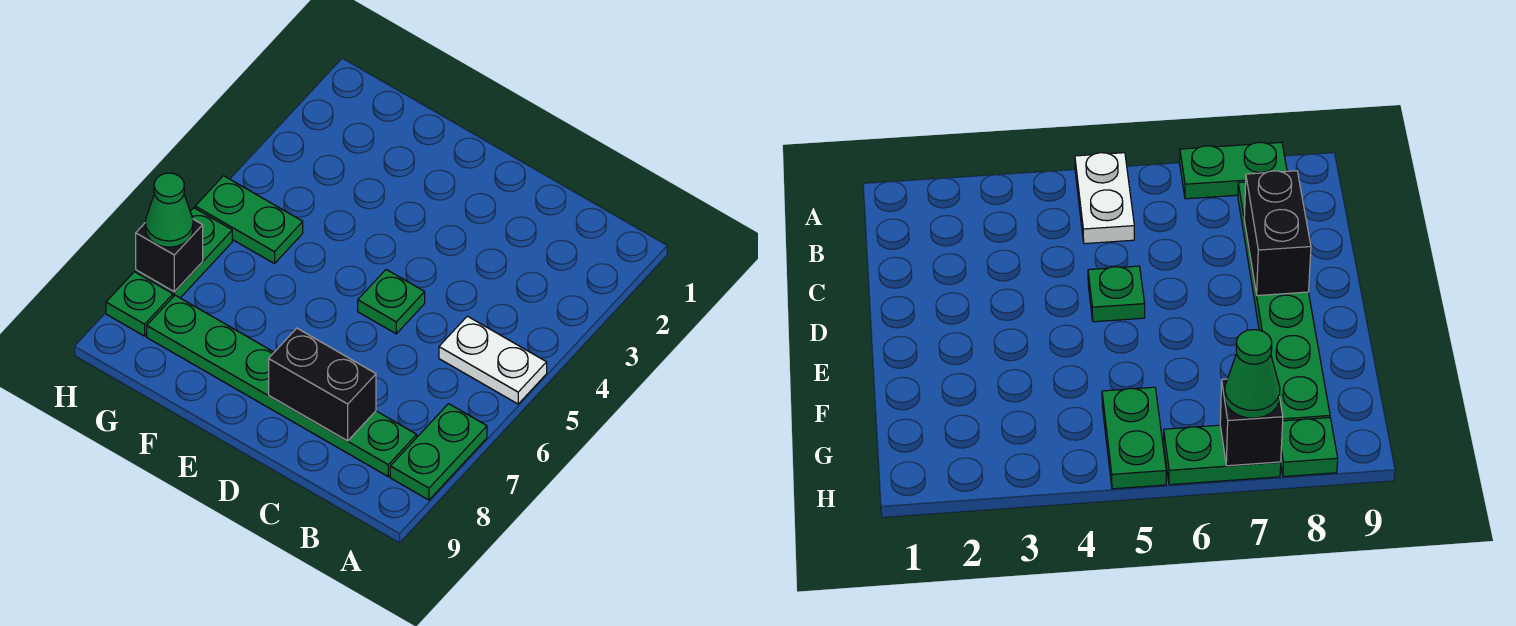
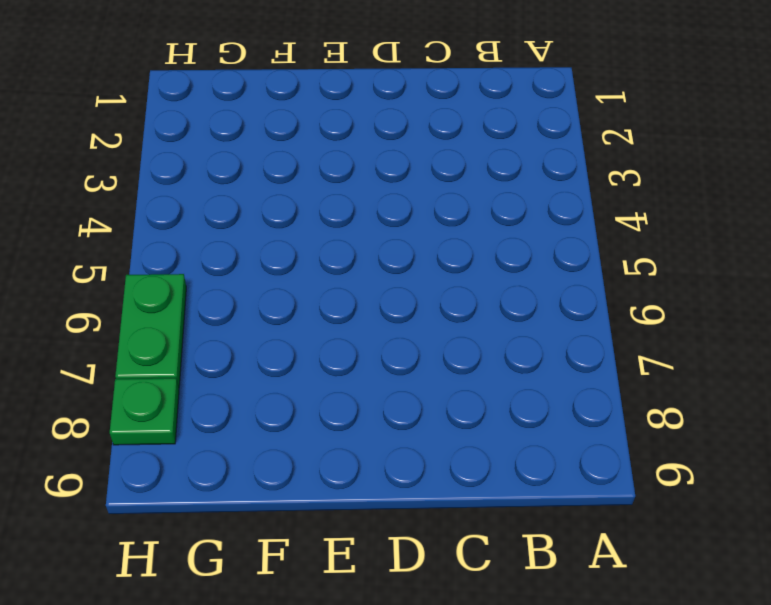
none -> white 1x2 plate [439,316,547,404]
none -> green 1x2 plate [390,404,487,500]

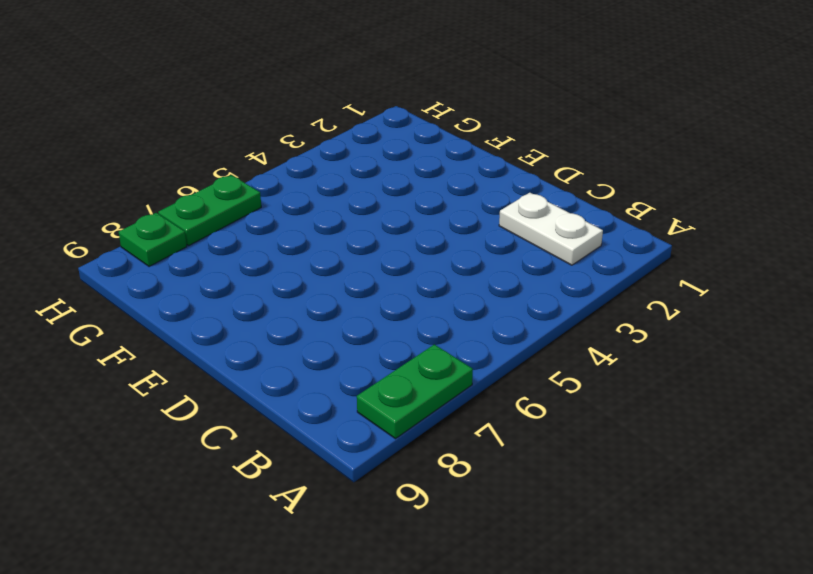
white 1x2 plate [499,193,603,265] -> white 1x2 plate moved to [439,316,547,404]
none -> green 1x6 plate [147,295,417,476]
none -> green 1x1 plate [358,270,425,334]

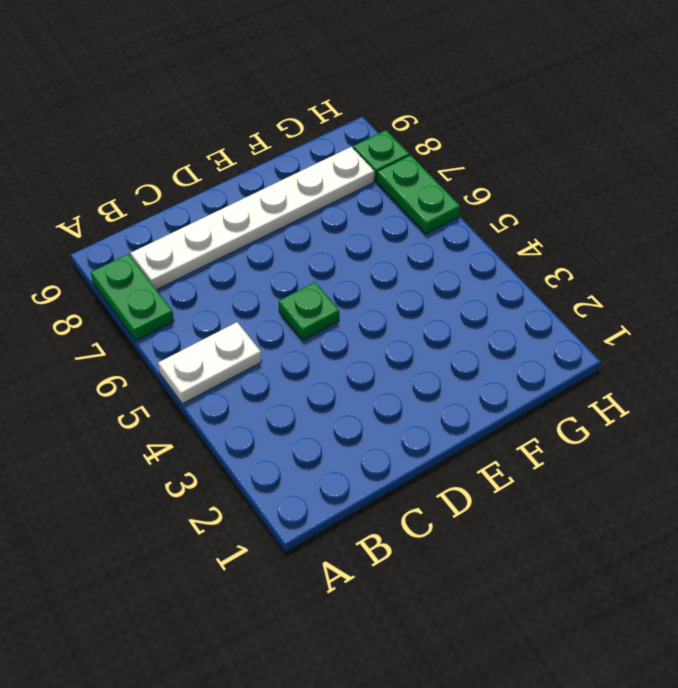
white 1x6 plate [131,147,374,290] -> green 1x6 plate [147,295,417,476]
none -> green 1x2 plate [195,176,303,264]
none -> black 1x2 brick [269,328,376,441]

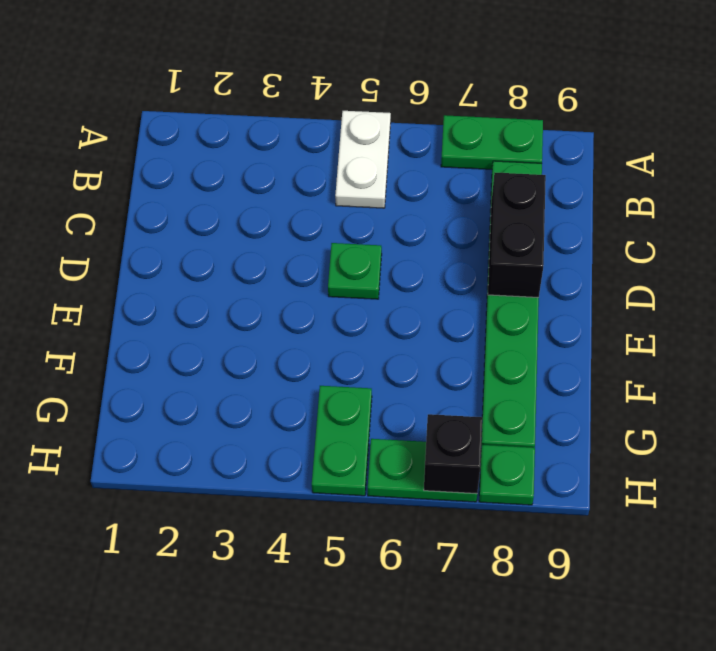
none -> green 1x1 cone [145,173,193,247]

